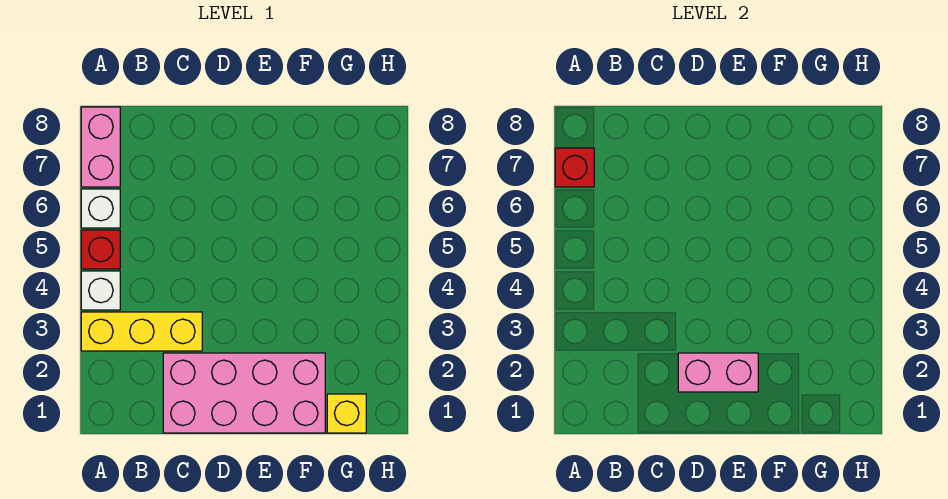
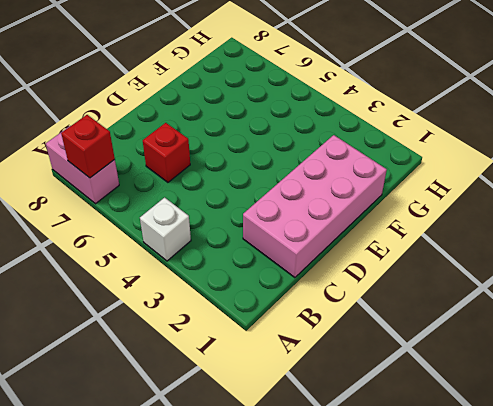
red 1x1 brick [143,123,190,182] -> red 1x1 brick moved to [81,230,120,269]
none -> yellow 1x3 brick [81,312,202,351]
none -> white 1x1 brick [81,189,120,228]

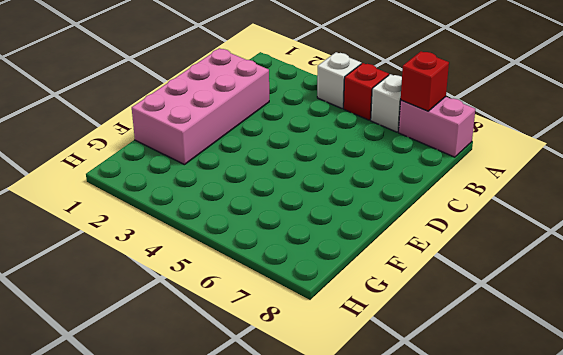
none -> yellow 1x3 brick [81,312,202,351]
none -> yellow 1x1 brick [327,394,366,433]

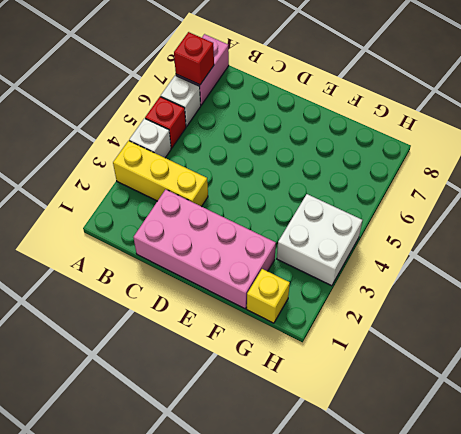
white 2x2 brick [277,194,362,286] -> none
none -> pink 1x2 brick [678,353,758,392]

